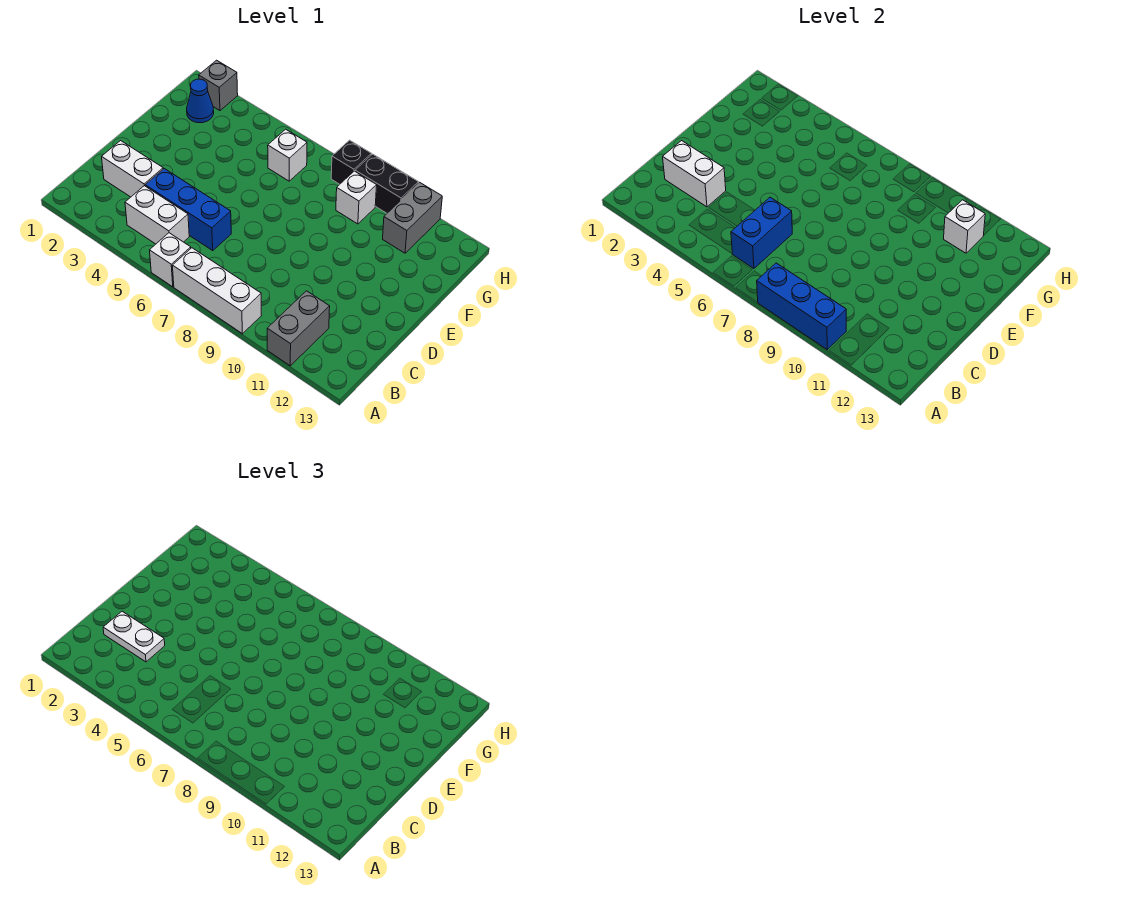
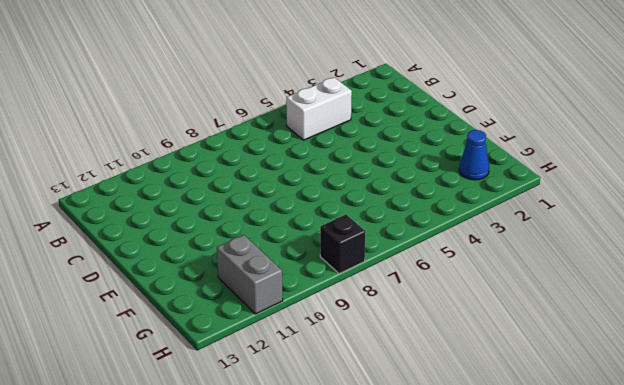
none -> white 1x1 brick [150,233,191,287]
none -> white 1x3 brick [172,248,261,334]
none -> grey 1x2 brick [267,291,330,366]

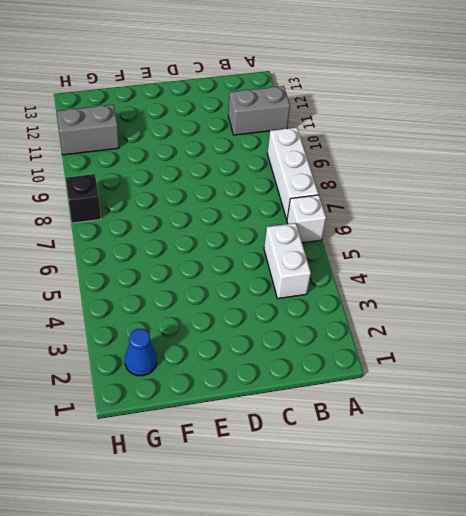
none -> white 1x2 brick [102,141,163,197]
none -> blue 1x3 brick [145,169,231,250]
none -> white 1x1 brick [268,129,307,181]

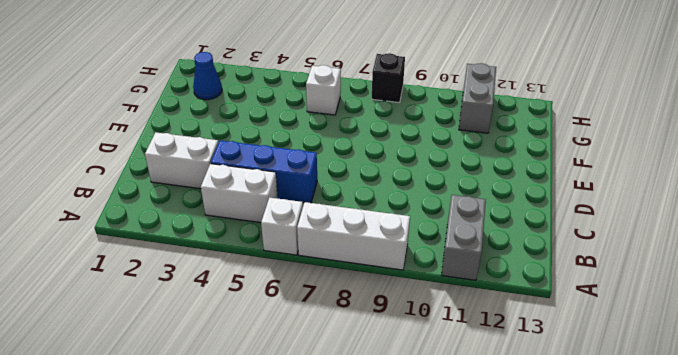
none -> white 1x1 brick [336,171,377,224]
none -> grey 1x1 brick [199,60,238,111]
none -> black 1x2 brick [355,154,418,213]

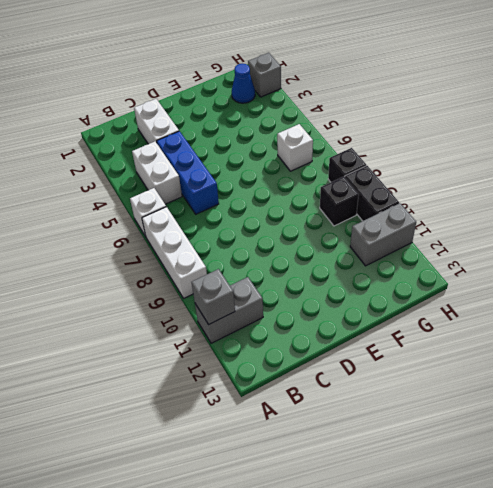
grey 1x1 brick [192,269,235,325] -> none
black 1x1 brick [320,177,359,226] -> white 1x1 brick [336,171,377,224]
none -> blue 1x3 brick [757,263,846,349]
none -> blue 1x2 brick [731,197,792,268]
none -> white 1x2 brick [663,141,726,207]

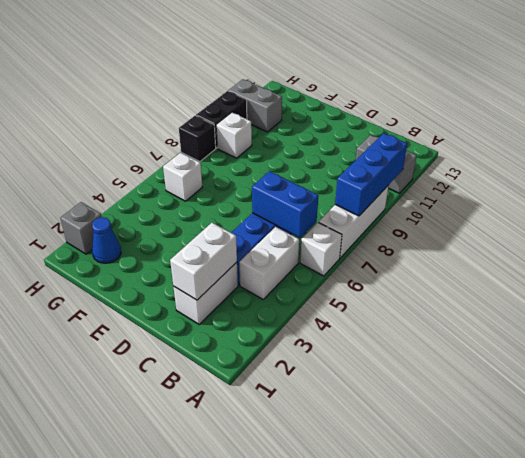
none -> white 1x1 brick [944,200,985,253]
none -> white 1x2 plate [103,611,165,662]

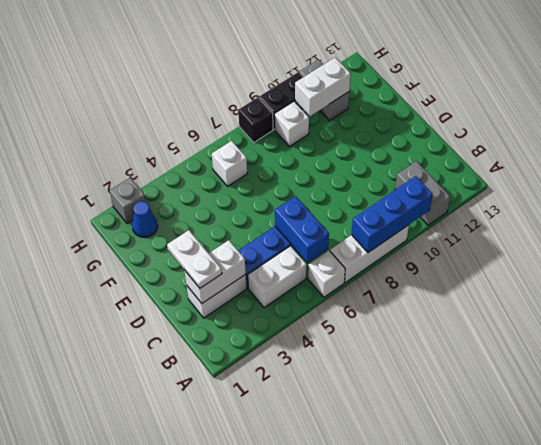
white 1x2 plate [167,230,222,288] -> white 1x2 plate turned to [103,611,165,662]
white 1x2 brick [295,58,351,116] -> white 1x1 brick [944,200,985,253]

